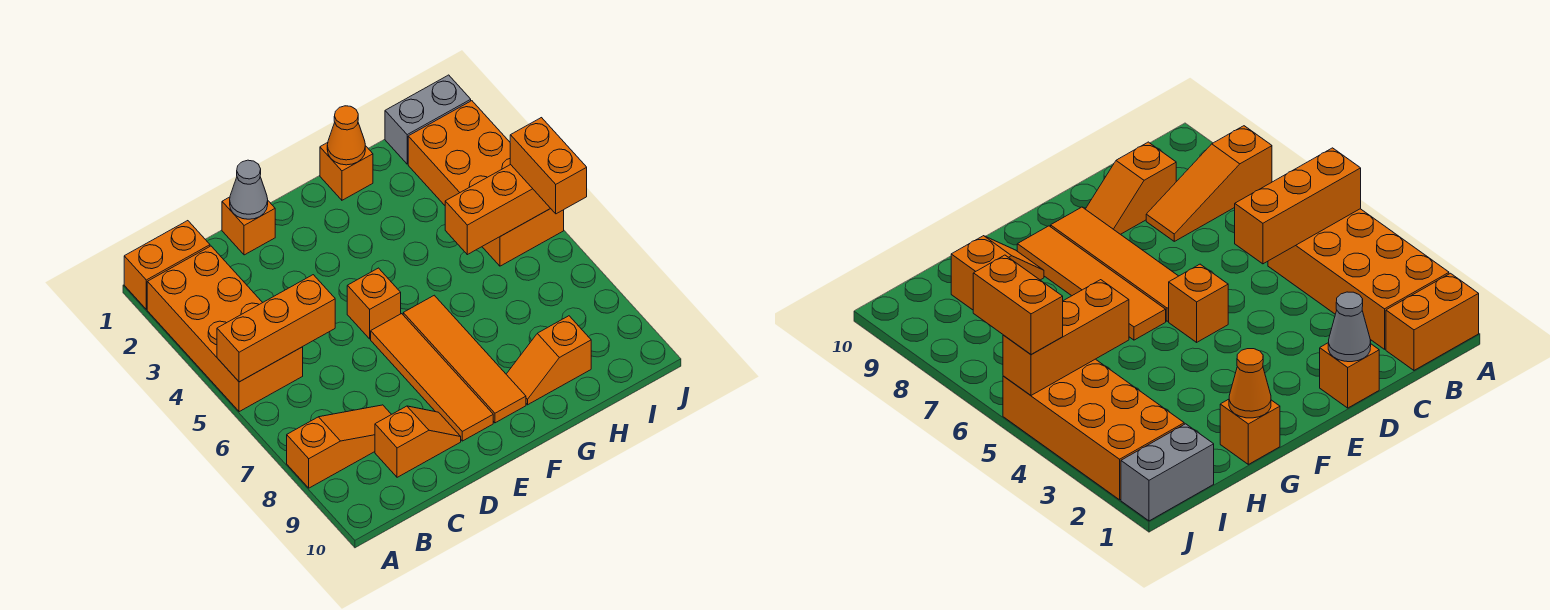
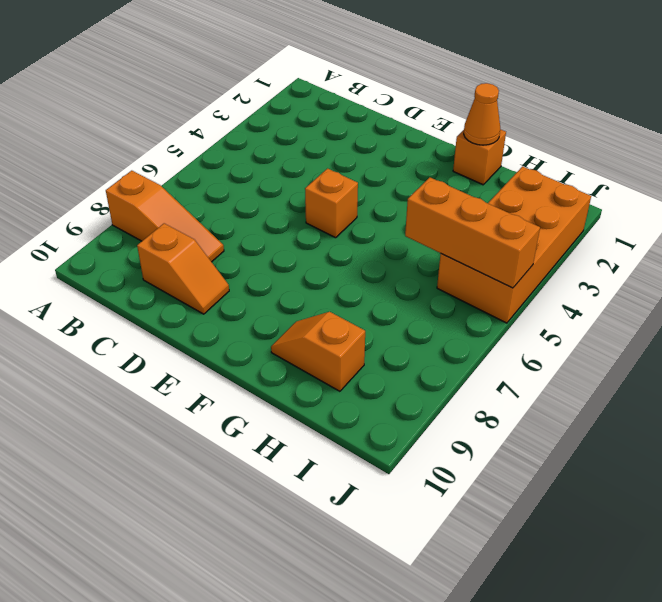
none -> orange 1x2 brick [124,221,210,309]
none -> orange 2x4 brick [147,246,303,412]
none -> orange 1x1 brick [222,197,275,255]

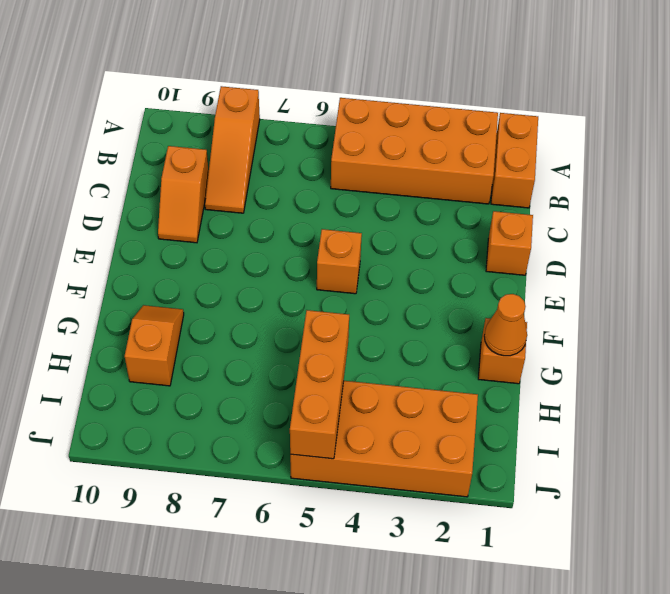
none -> orange 1x4 tile [371,314,493,441]
none -> orange 1x4 tile [403,295,526,423]
none -> grey 1x2 brick [385,75,471,164]

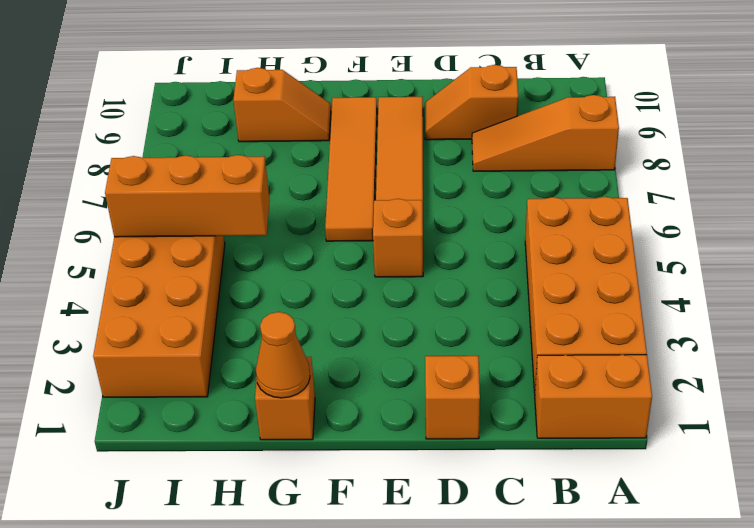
none -> grey 1x2 brick [385,75,471,164]
none -> orange 1x3 brick [217,275,335,382]
none -> grey 1x1 cone [230,160,268,219]

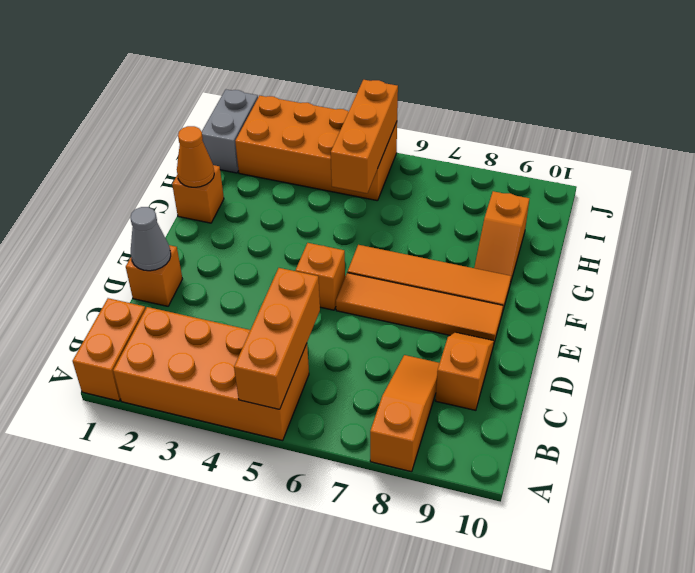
none -> orange 1x2 brick [510,118,587,214]

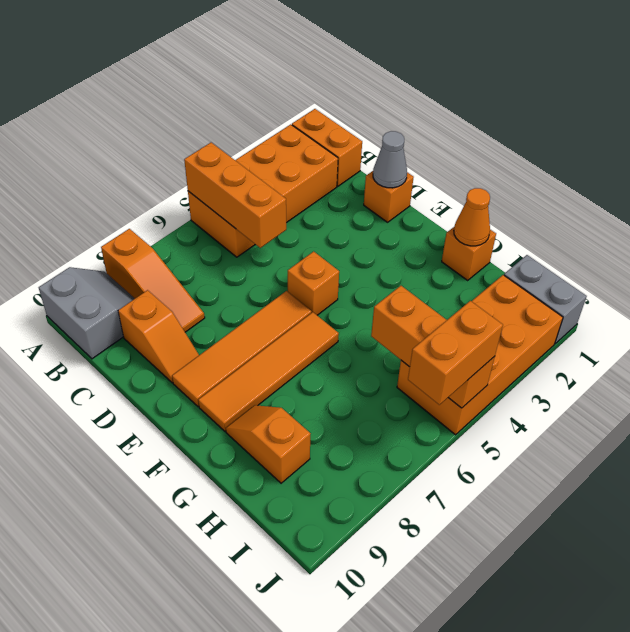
grey 2x2 slope [39,267,135,359] -> none

